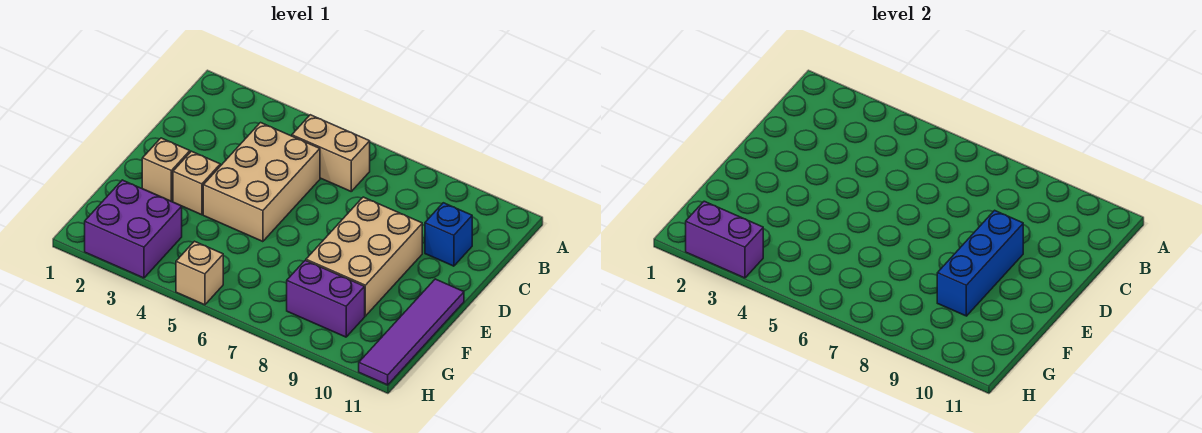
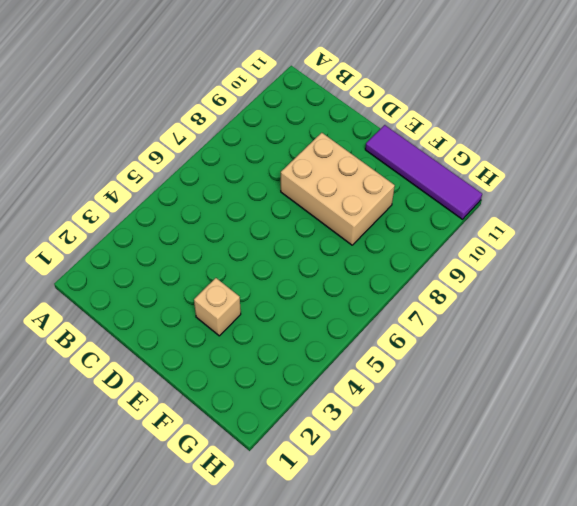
none -> tan 1x2 brick [292,115,370,191]
none -> tan 2x3 brick [203,123,320,242]
none -> blue 1x1 brick [425,203,472,266]

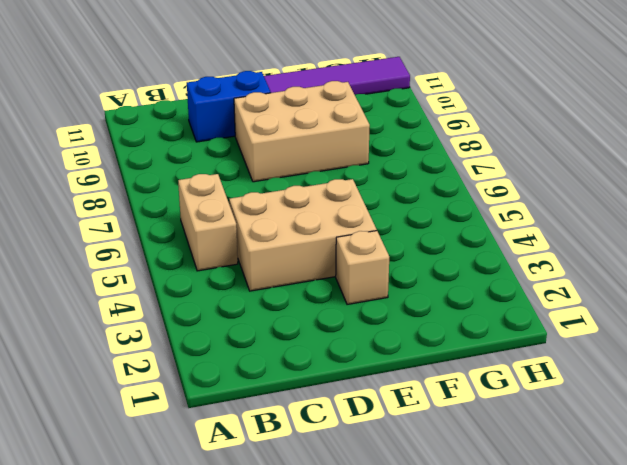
blue 1x2 brick [187,71,271,142] -> blue 1x1 brick [425,203,472,266]
none -> tan 1x1 brick [142,138,190,202]
none -> purple 2x2 brick [85,180,182,278]
none -> purple 1x2 brick [287,260,365,337]

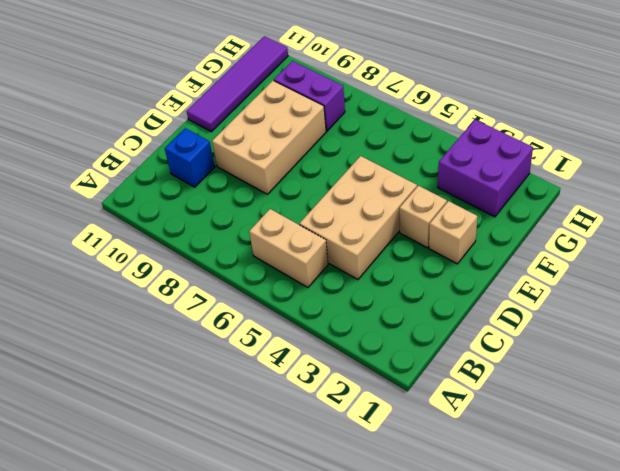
none -> tan 1x1 brick [176,241,223,305]
none -> blue 1x3 brick [937,210,1023,316]
none -> purple 1x2 brick [686,201,763,278]

